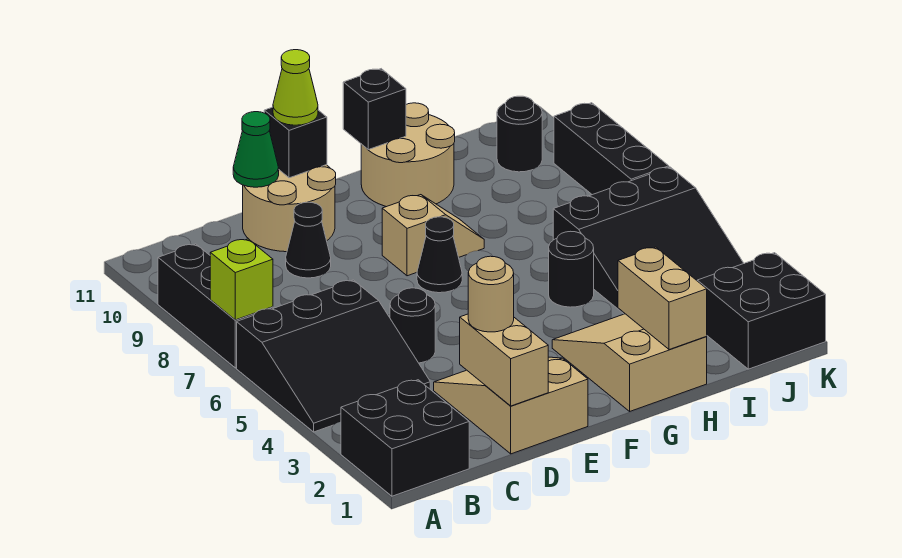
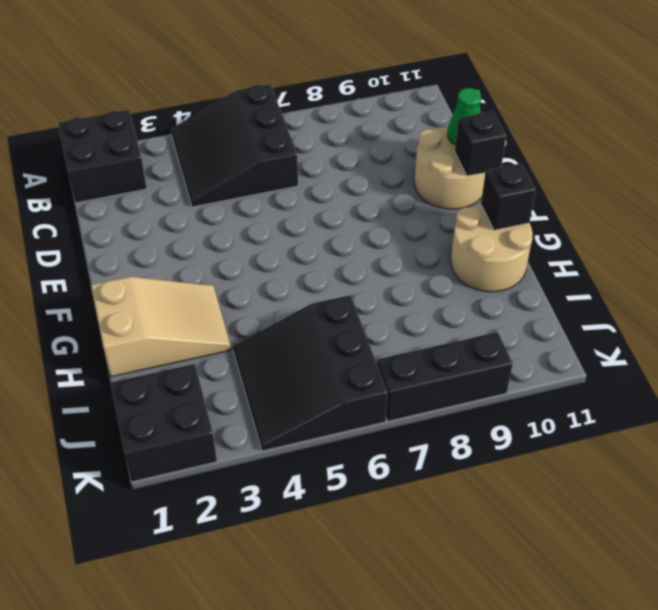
none -> black 1x3 brick [158,244,273,368]
none -> tan 2x3 slope [434,357,588,454]
none -> black 1x1 round brick [390,288,435,363]

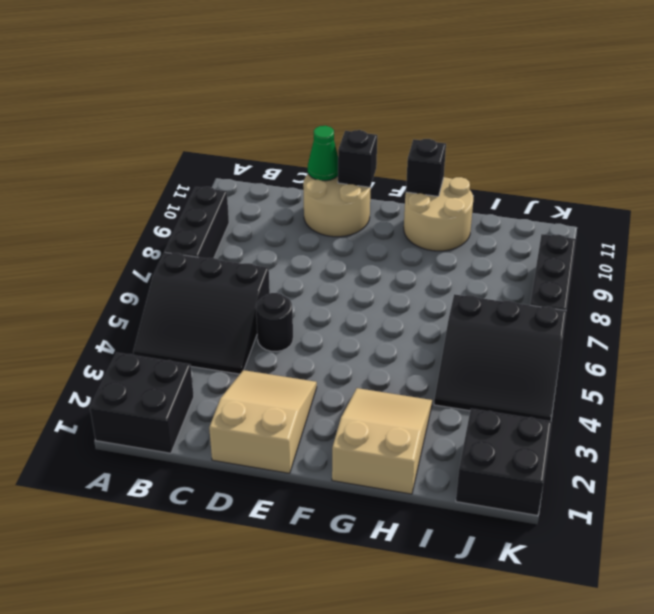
none -> black 1x1 cone [286,202,331,278]
none -> black 1x1 cone [417,217,462,293]
none -> tan 1x2 slope [382,195,484,276]

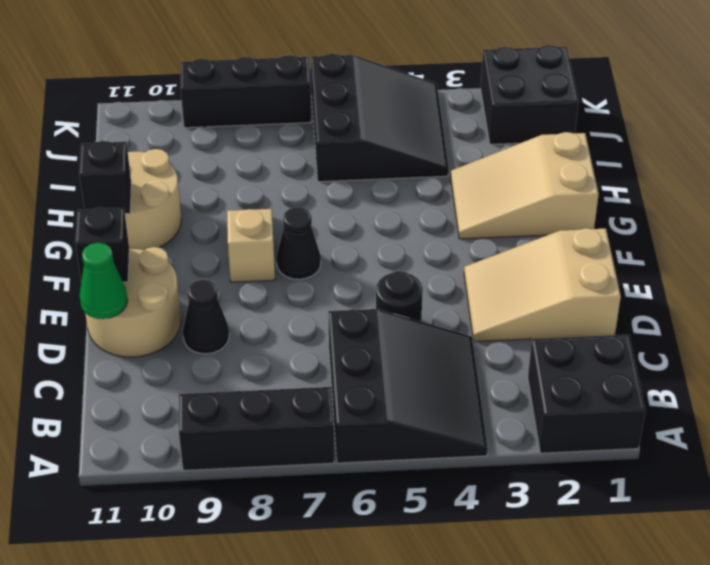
none -> black 1x1 round brick [549,231,594,307]
none -> black 1x1 round brick [497,96,542,172]
none -> lime 1x1 brick [210,239,273,320]

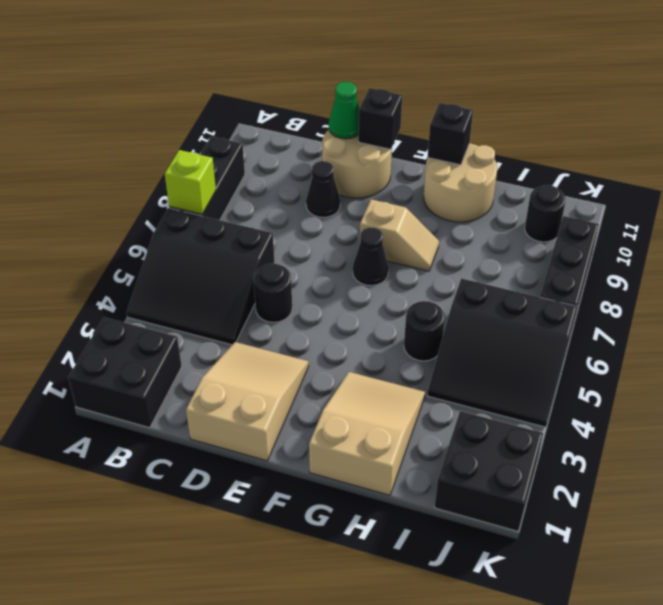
none -> tan 1x2 brick [460,314,548,406]
none -> tan 1x2 brick [618,247,707,350]
none -> tan 1x1 round brick [468,256,514,332]

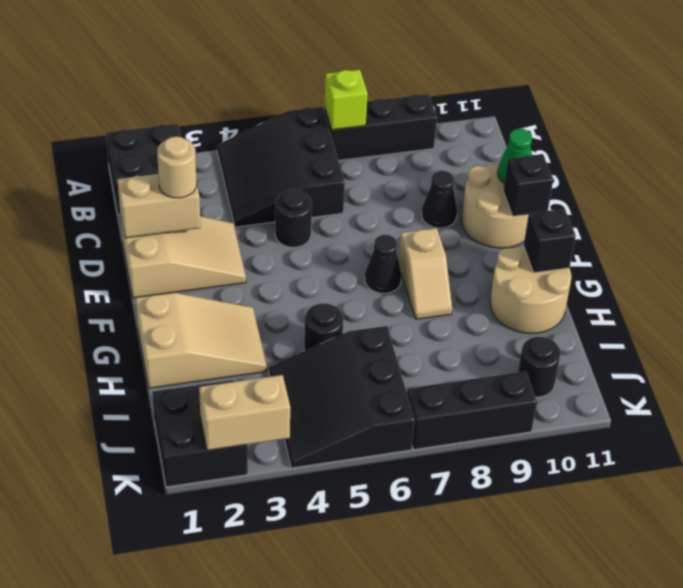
tan 1x2 brick [199,375,290,450] -> tan 1x2 brick moved to [618,247,707,350]
none -> lime 1x1 cone [273,50,318,125]

